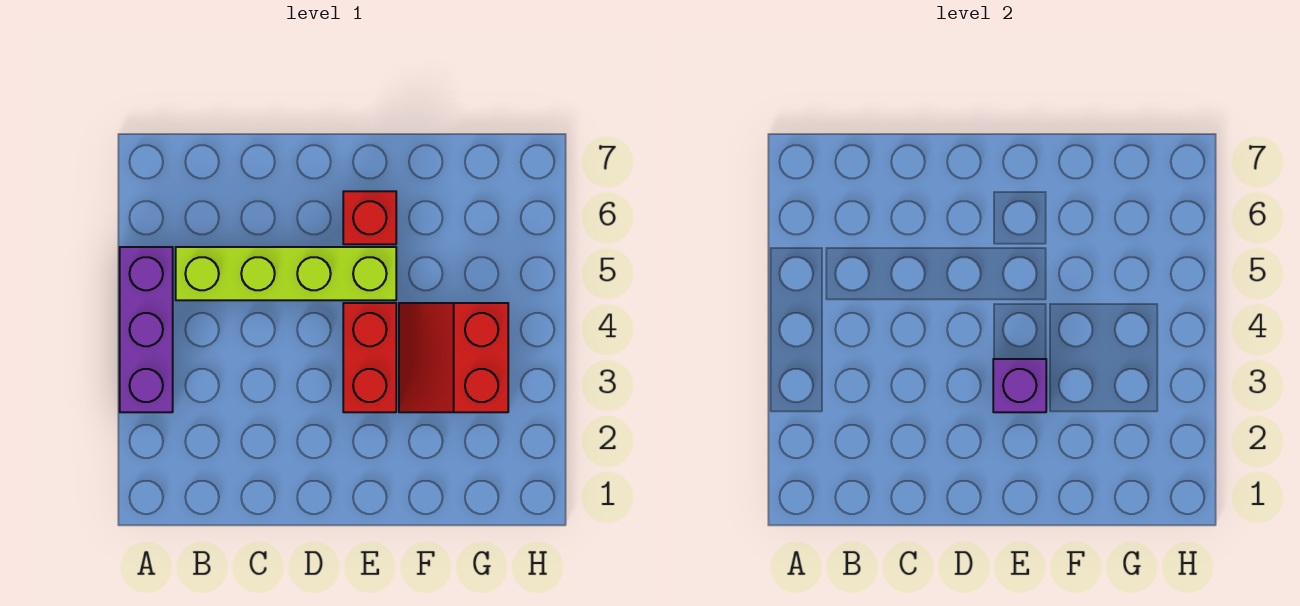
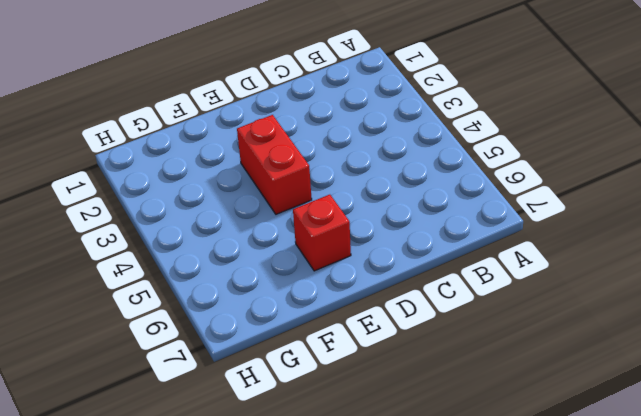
none -> purple 1x3 brick [120,247,173,412]
none -> lime 1x4 brick [176,247,396,300]

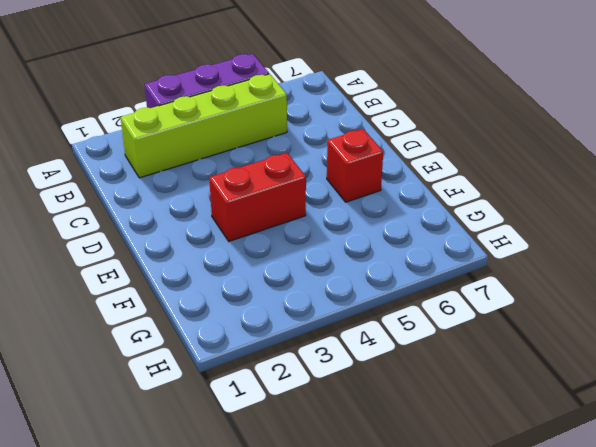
lime 1x4 brick [121,74,287,178] -> lime 1x4 brick turned to [176,247,396,300]
none -> red 2x2 slope [399,303,508,412]
none -> purple 1x1 brick [993,359,1046,412]

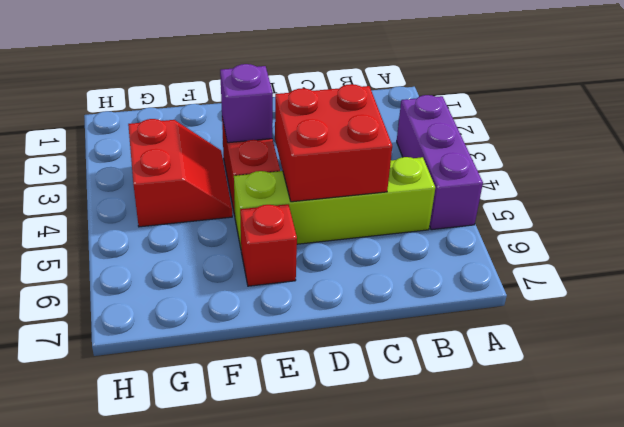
red 2x2 brick [275,84,392,202] -> none

